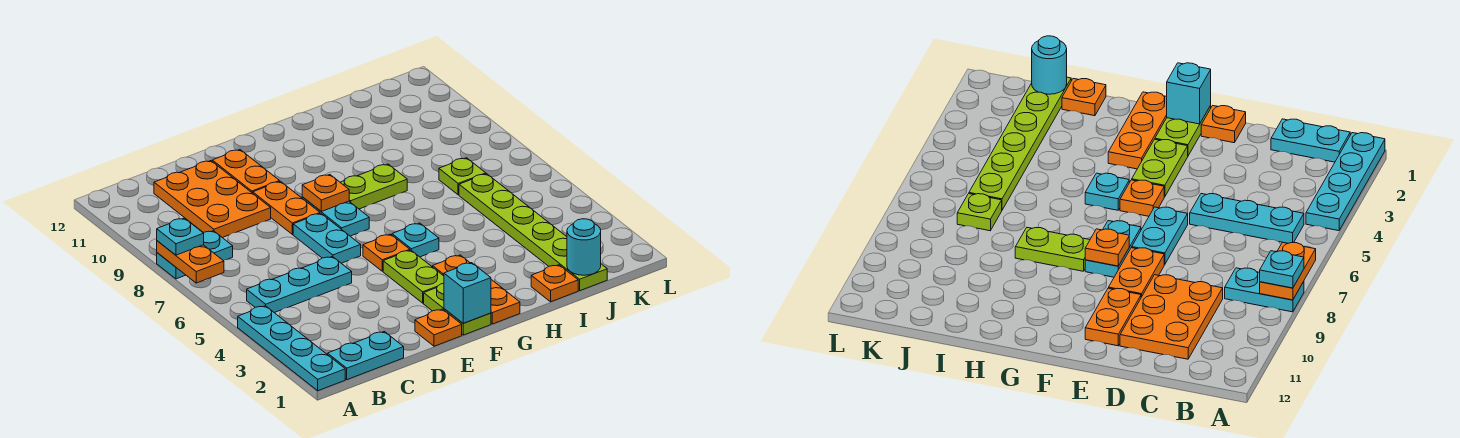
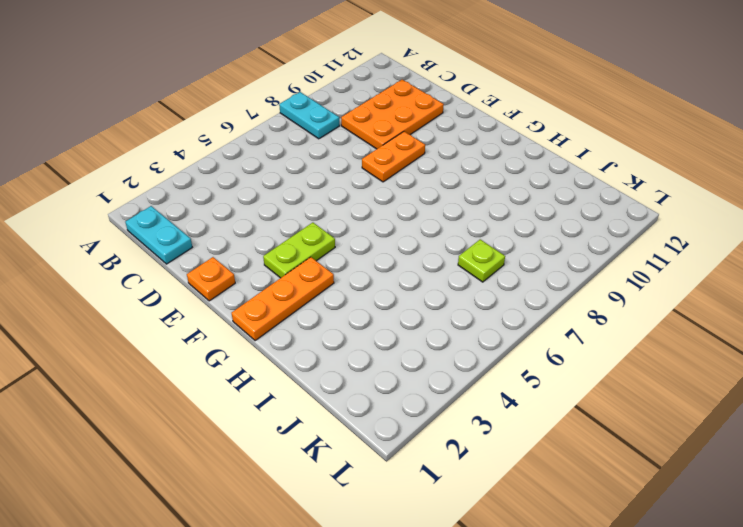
none -> cyan 1x4 plate [238,306,345,391]
none -> cyan 1x3 plate [247,256,352,313]
none -> cyan 1x2 plate [293,213,361,263]

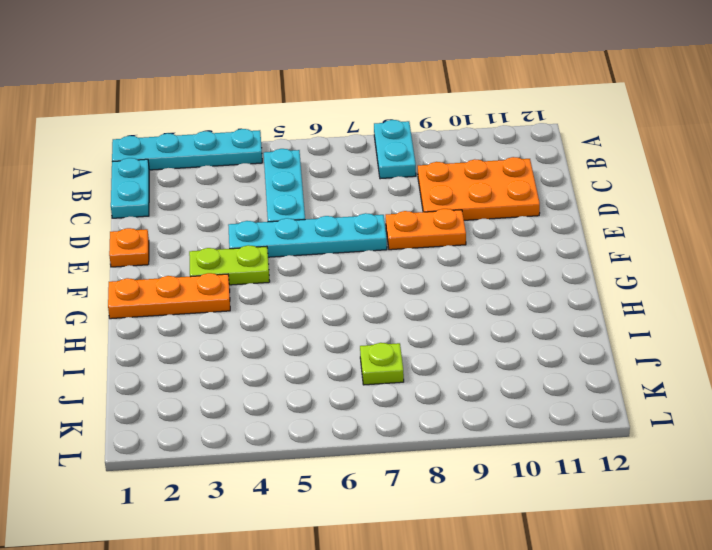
cyan 1x4 plate [228,213,387,257] -> cyan 1x2 plate [293,213,361,263]
none -> orange 1x2 plate [212,150,280,193]
none -> lime 1x2 plate [424,283,491,335]
none -> orange 1x1 plate [363,234,410,271]

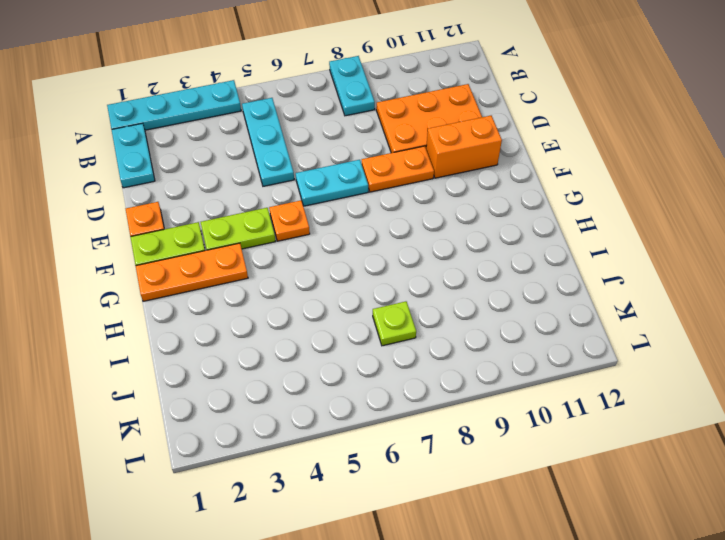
orange 1x2 brick [426,115,502,178] -> orange 1x2 plate [212,150,280,193]
none -> cyan 1x2 plate [302,197,369,236]
none -> cyan 1x1 plate [392,223,439,257]
none -> lime 1x2 plate [340,164,407,209]

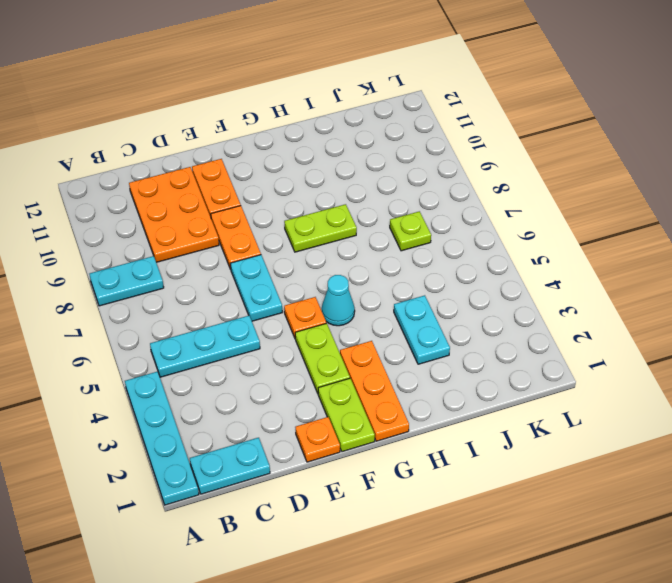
cyan 1x1 cone [322,275,355,326] -> cyan 1x1 plate [392,223,439,257]
cyan 1x2 plate [394,295,450,364] -> cyan 1x2 plate moved to [302,197,369,236]
none -> orange 1x1 plate [531,265,578,302]
none -> lime 1x6 plate [459,174,607,291]
none -> orange 1x2 plate [157,241,224,283]

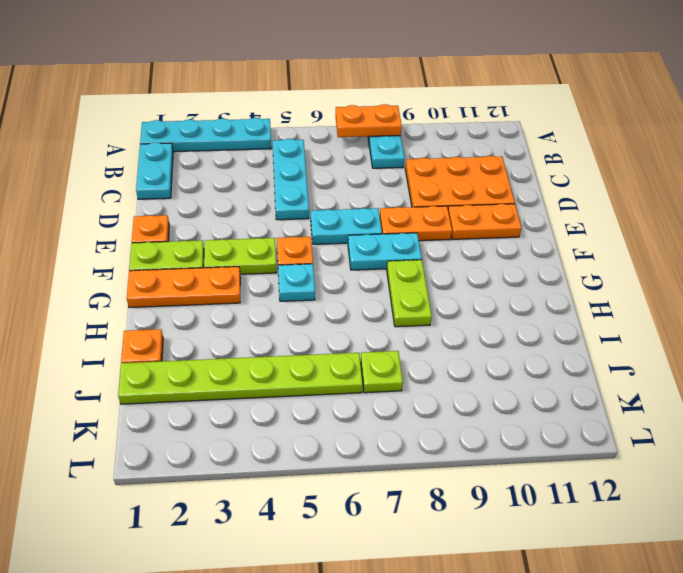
none -> cyan 1x1 brick [444,263,491,323]
none -> orange 1x1 plate [302,174,349,211]
none -> cyan 1x1 round brick [567,219,601,275]

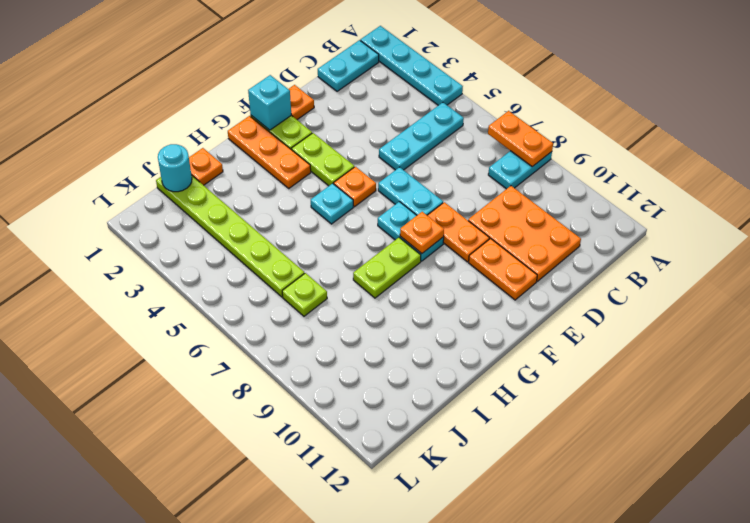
none -> cyan 1x1 plate [157,218,204,255]

